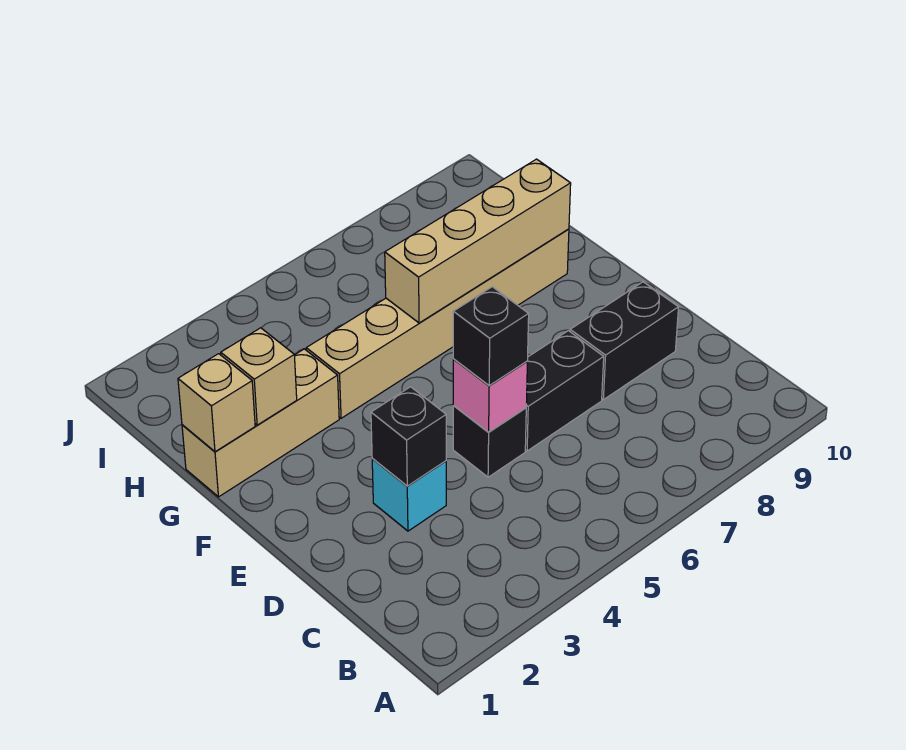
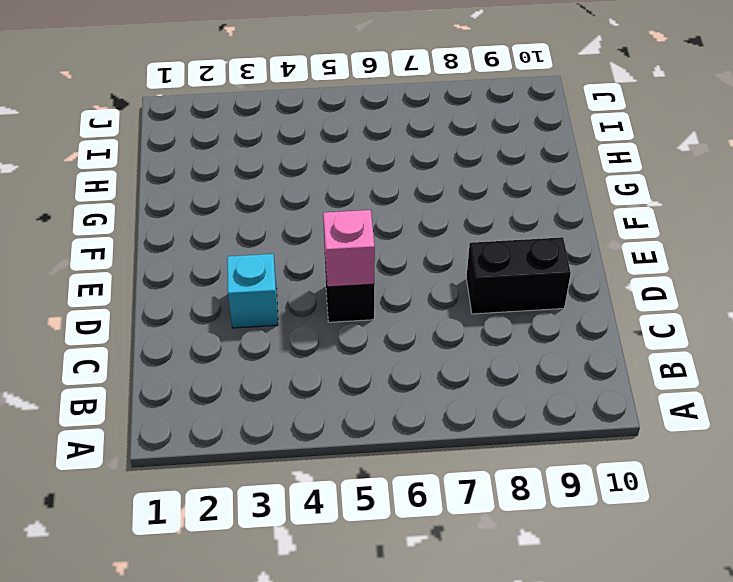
none -> black 1x2 brick [525,331,604,451]
none -> tan 1x3 brick [182,349,339,497]
none -> tan 1x6 brick [306,229,569,418]

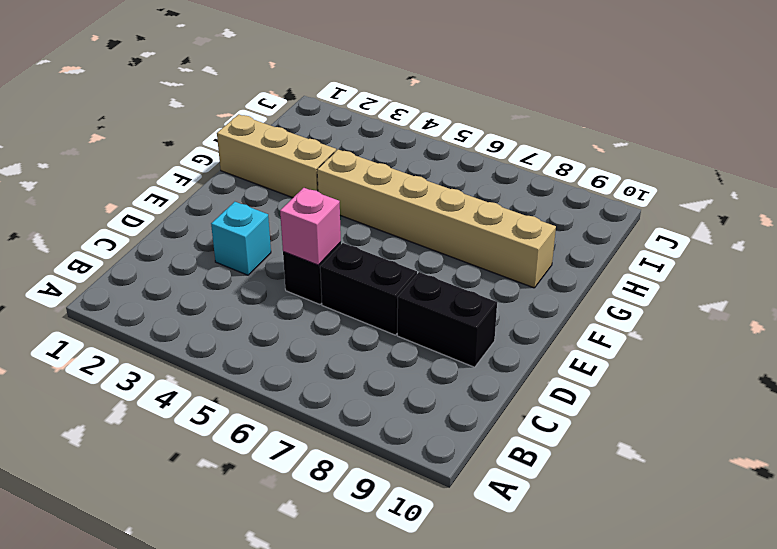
none -> black 1x1 brick [371,387,446,486]
none -> tan 1x1 brick [178,354,255,452]
none -> tan 1x1 brick [221,328,297,425]

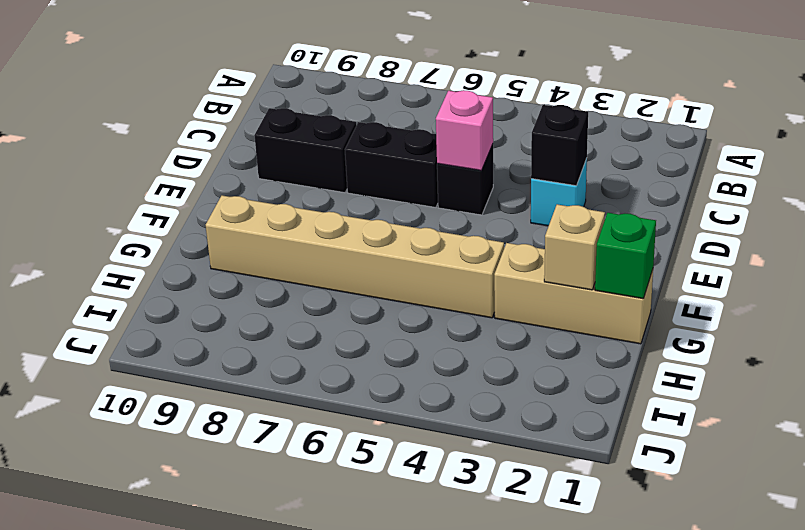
green 1x1 brick [595,213,656,299] -> tan 1x1 brick [178,354,255,452]
none -> tan 1x4 brick [385,159,571,323]
none -> black 1x1 brick [453,287,529,386]

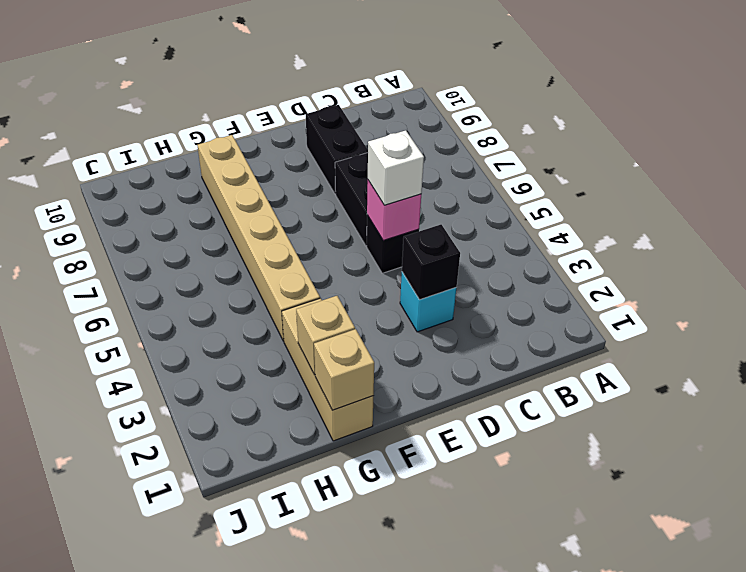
white 1x1 brick [368,130,424,205] -> black 1x1 brick [453,287,529,386]
none -> tan 1x4 brick [385,159,571,323]

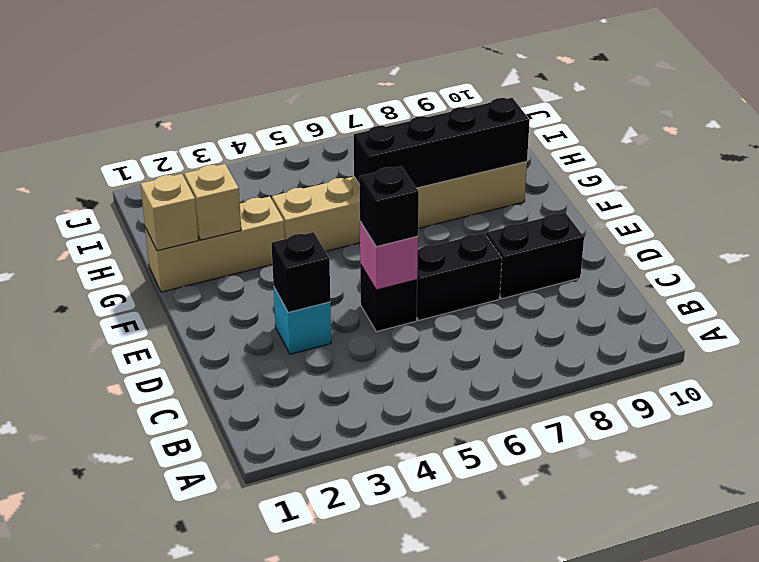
black 1x4 brick [354,98,530,188] -> tan 1x4 brick [385,159,571,323]

